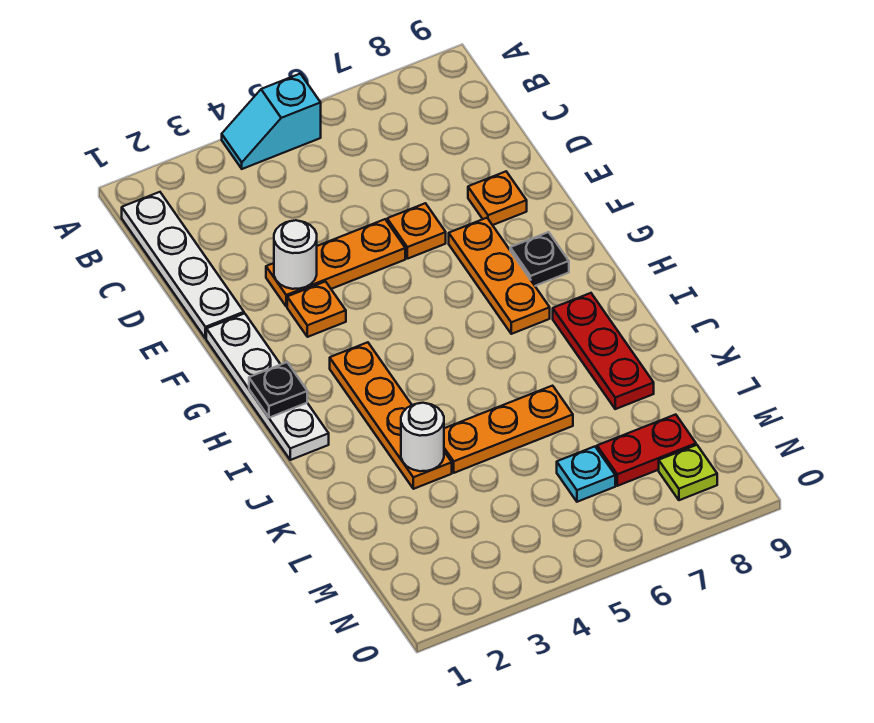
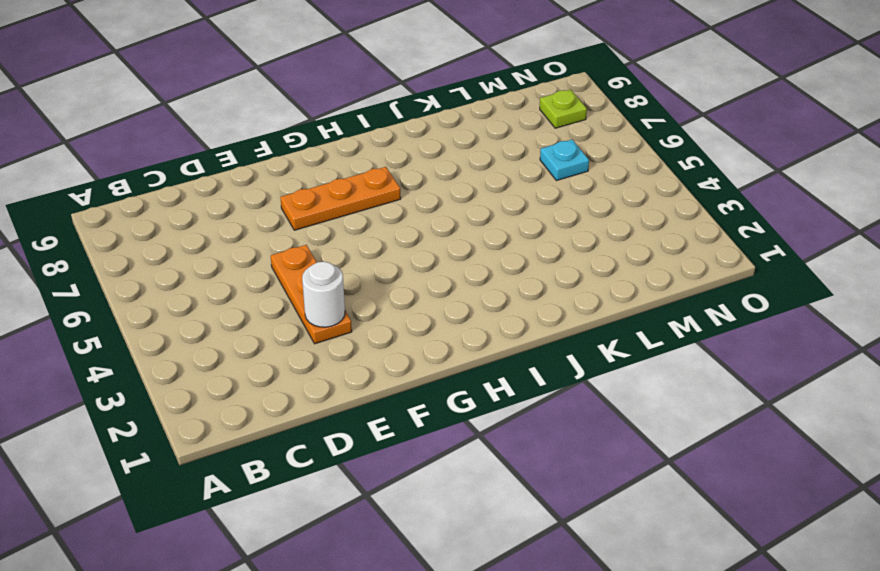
none -> cyan 1x2 slope [222,74,321,169]
none -> white 1x4 plate [122,192,244,339]
none -> orange 1x1 plate [387,203,446,259]

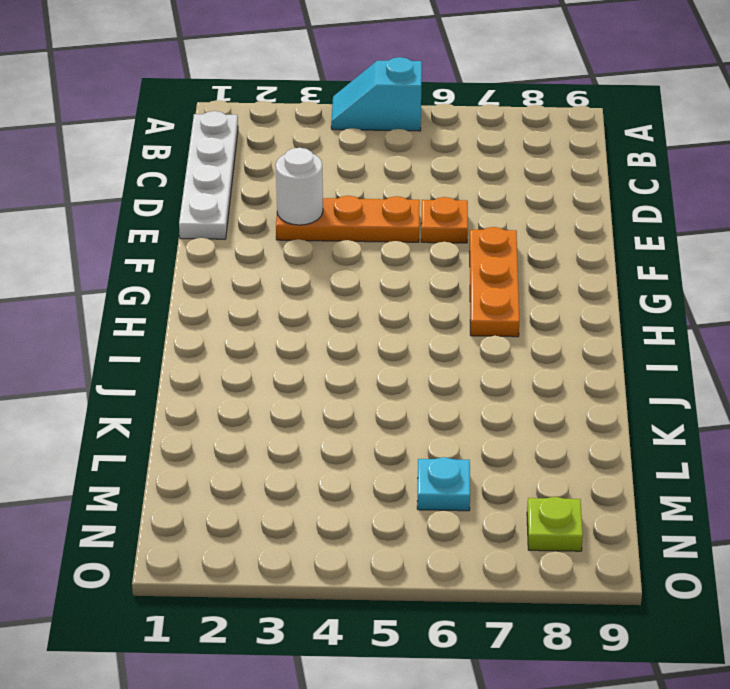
none -> orange 1x1 plate [468,172,527,225]
none -> white 1x4 plate [206,313,329,460]
none -> orange 1x1 plate [287,282,346,337]

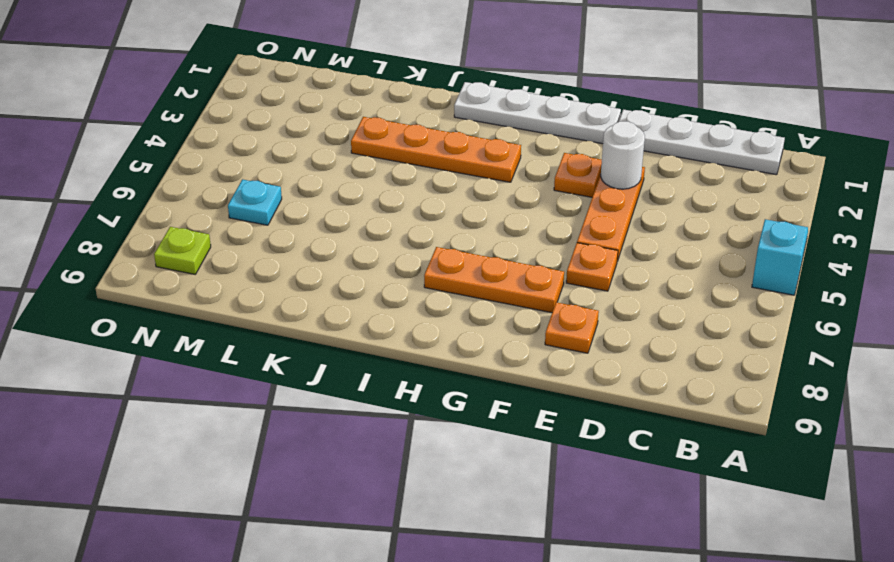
none -> black 1x1 plate [510,232,569,286]
none -> red 1x3 plate [553,293,654,409]
none -> orange 1x3 plate [444,386,573,473]

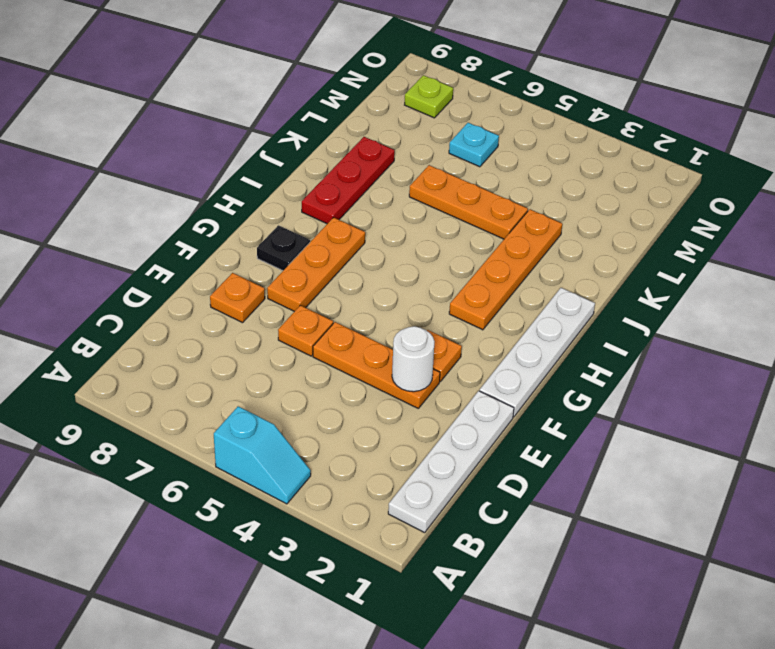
none -> red 1x2 plate [597,415,696,486]
none -> black 1x1 plate [249,362,307,418]
none -> white 1x1 round brick [401,403,444,471]

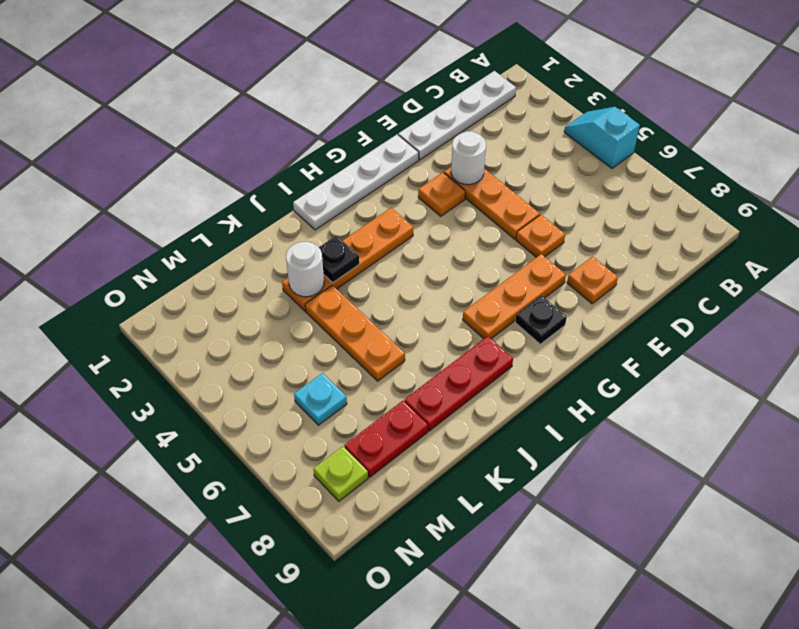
black 1x1 plate [319,235,359,282] -> black 1x1 plate moved to [249,362,307,418]
red 1x2 plate [344,401,428,477] -> red 1x2 plate turned to [597,415,696,486]

